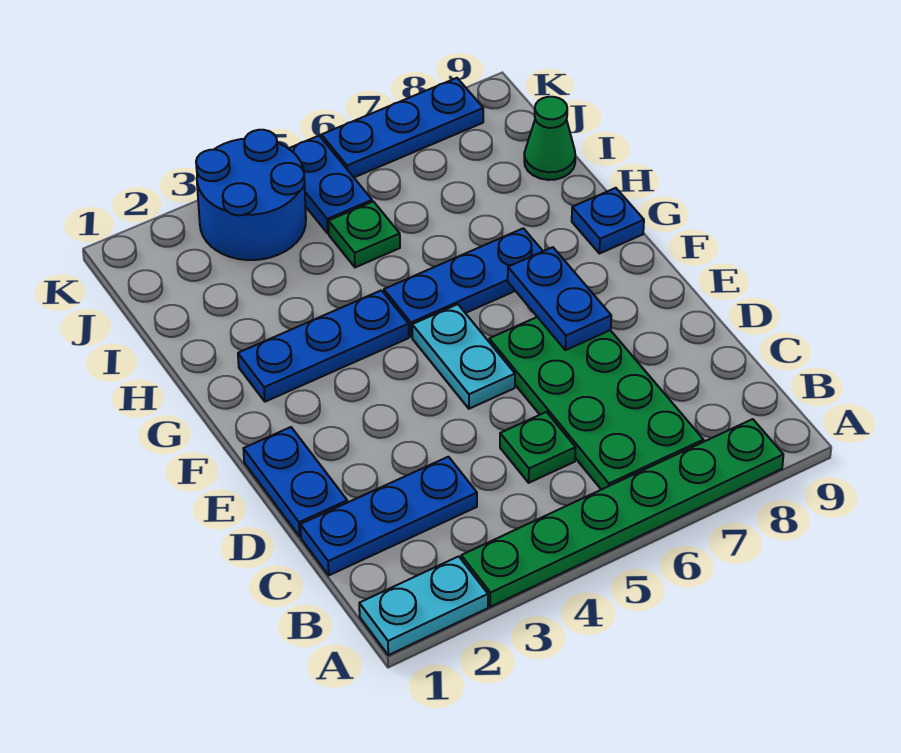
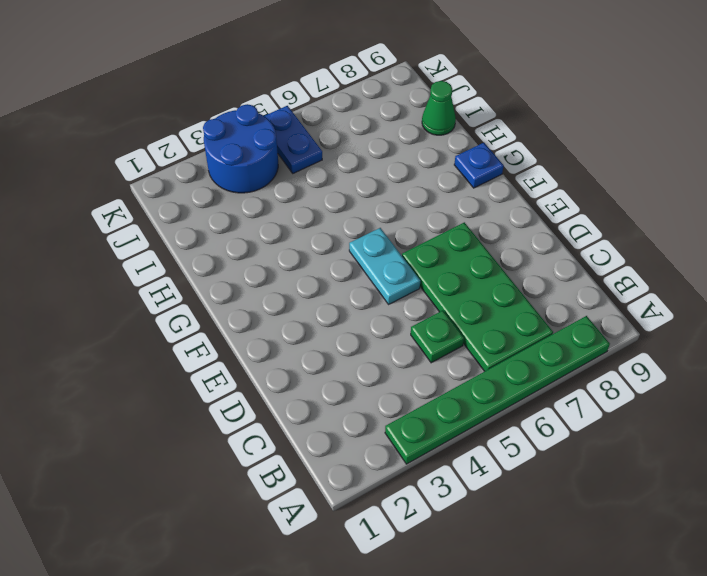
none -> cyan 1x2 plate [359,556,488,655]
none -> blue 1x3 plate [300,457,477,575]
none -> blue 1x2 plate [243,427,347,536]

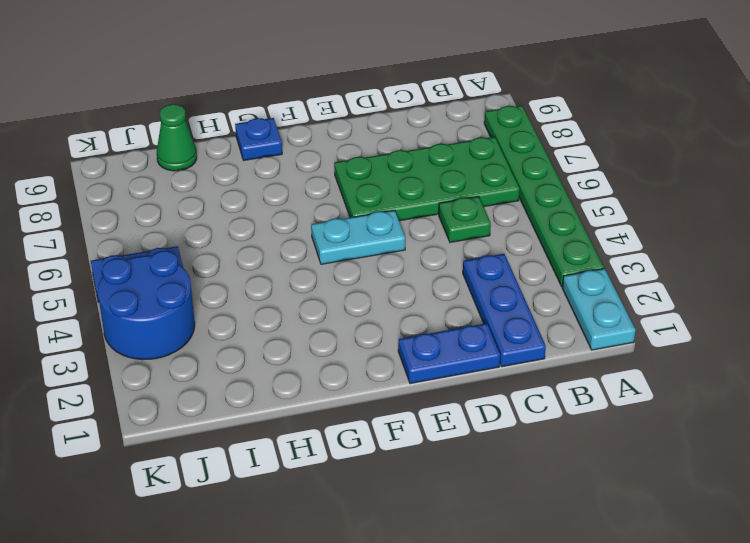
none -> blue 1x3 plate [238,290,409,402]
none -> blue 1x3 plate [384,228,543,337]
none -> green 1x1 plate [328,202,400,267]

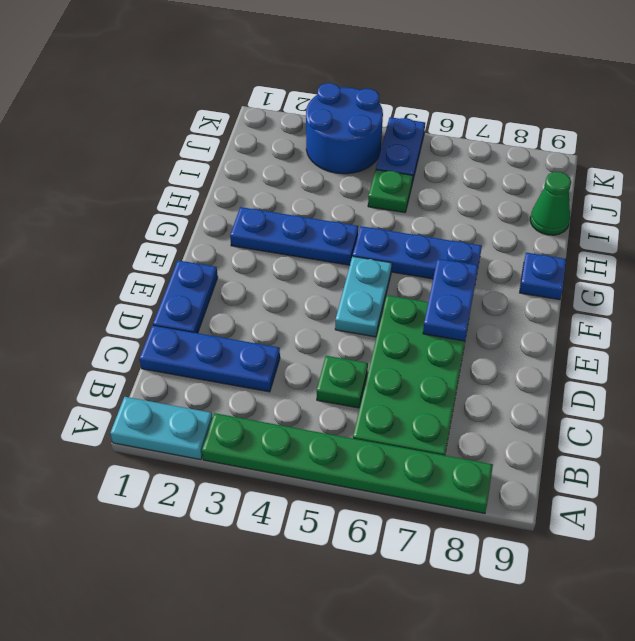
none -> blue 1x3 plate [322,78,483,177]

